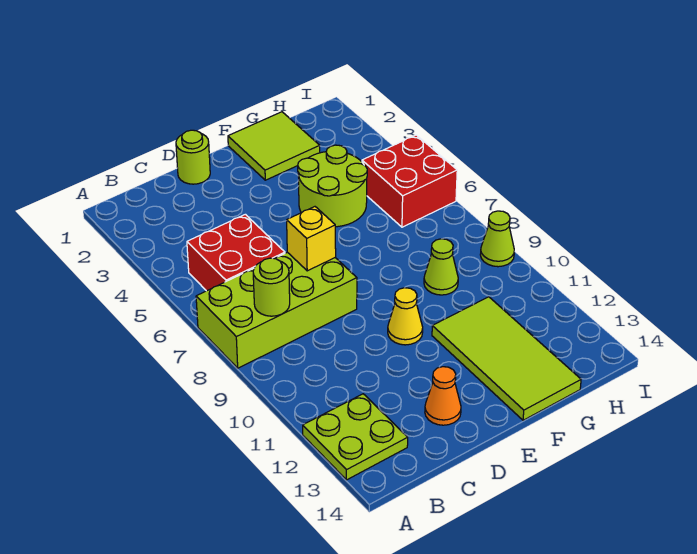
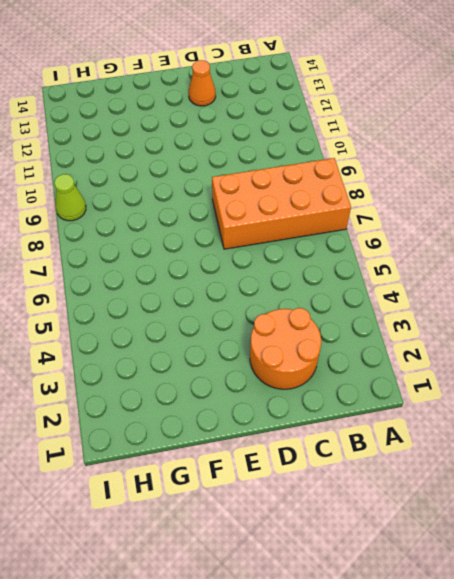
orange 2x4 brick [212,158,351,249] -> lime 2x4 brick [196,252,357,368]
orange 2x2 round brick [250,308,321,389] -> none
none -> lime 2x2 plate [303,394,408,480]
none -> red 2x2 brick [187,214,285,291]
none -> lime 1x1 round brick [176,130,210,184]

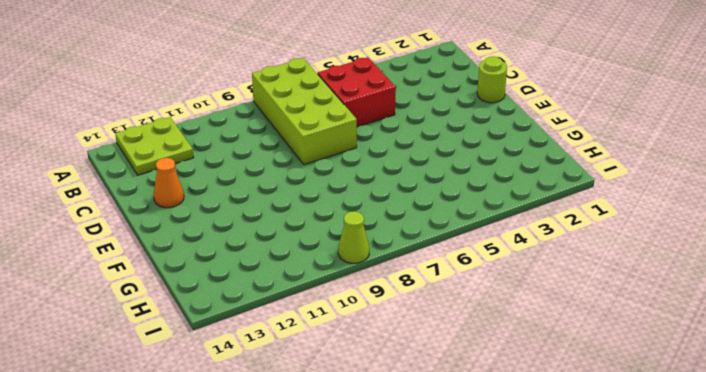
none -> yellow 1x1 cone [388,288,423,345]
none -> lime 2x2 tile [228,112,320,180]
none -> lime 2x2 round brick [298,145,367,227]

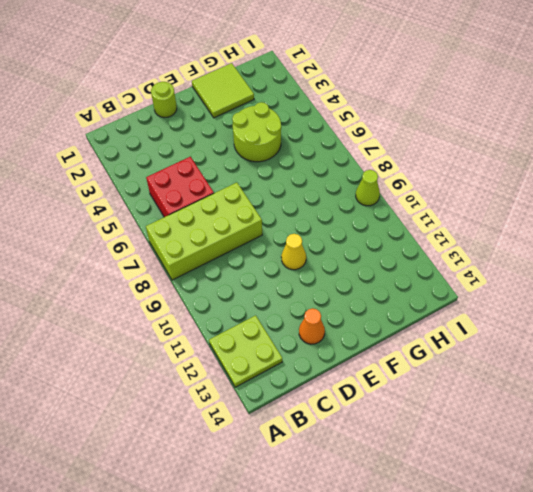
none -> lime 2x4 tile [432,297,581,420]
none -> lime 1x1 cone [424,239,458,295]
none -> red 2x2 brick [362,135,457,227]

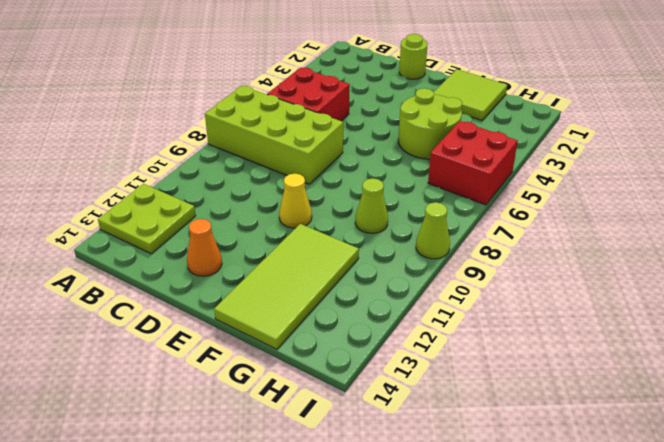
none -> lime 1x1 round brick [253,258,290,316]
none -> yellow 1x1 brick [287,207,336,271]

